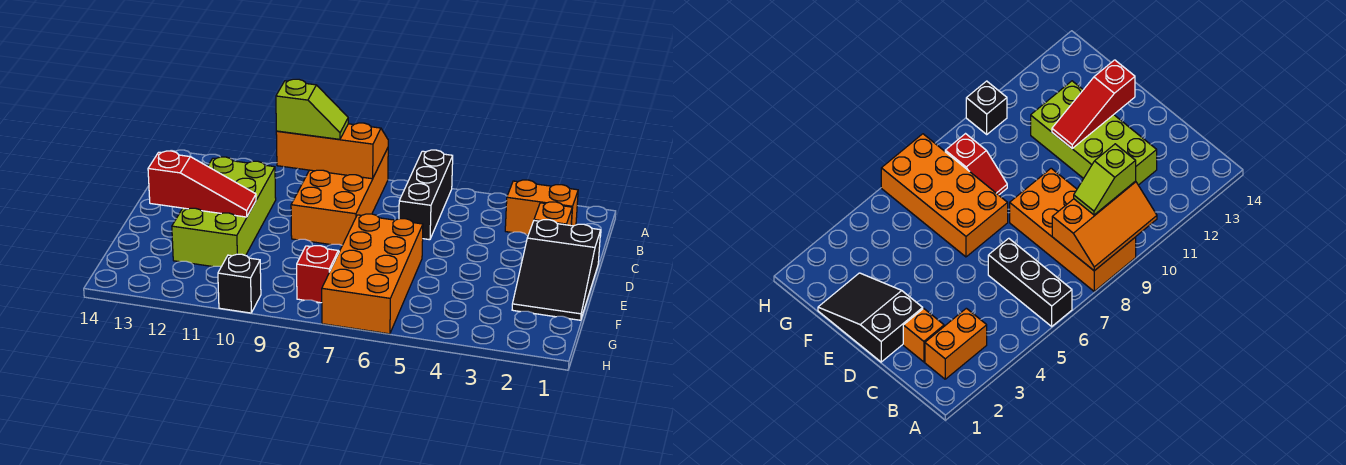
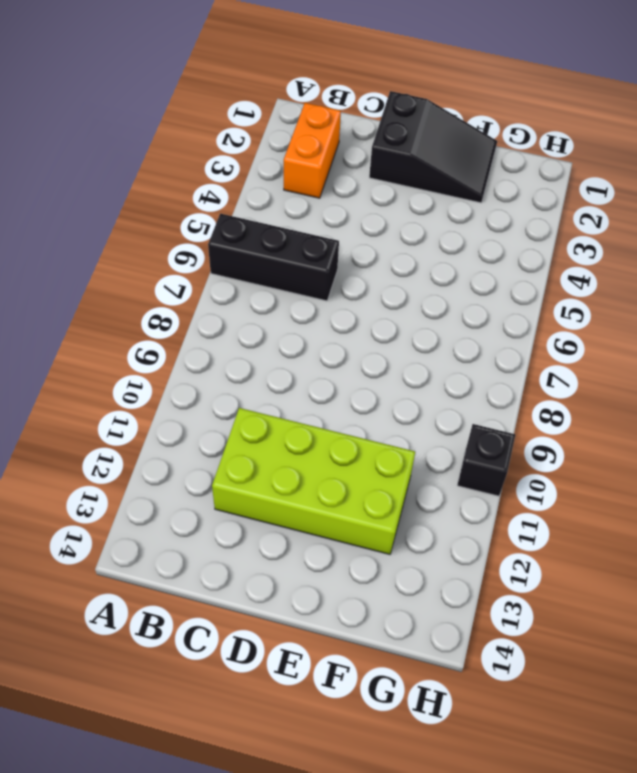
none -> orange 2x4 brick [291,148,388,245]
none -> orange 1x1 brick [534,202,572,226]
none -> orange 2x4 brick [322,214,423,334]

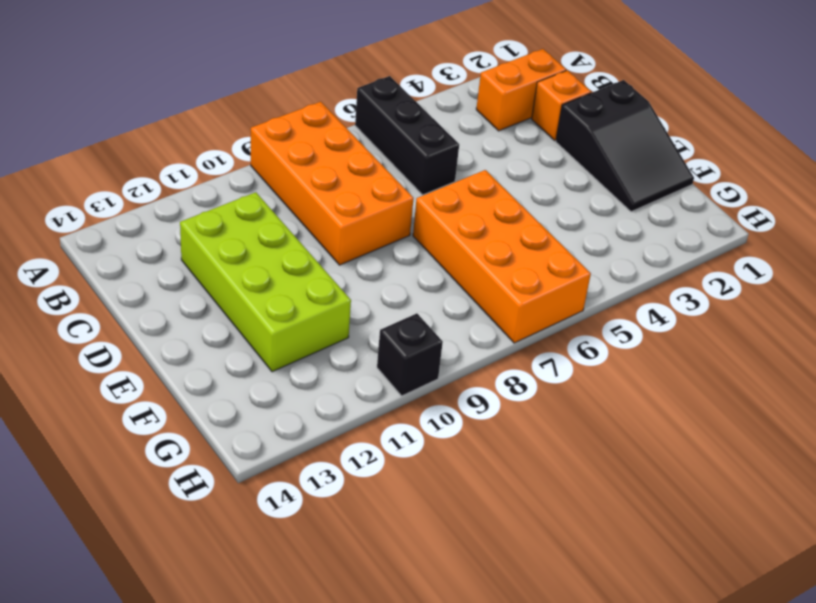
none -> red 1x2 slope [297,246,339,303]
none -> orange 2x3 slope [276,123,388,179]
none -> red 1x3 slope [148,151,256,217]

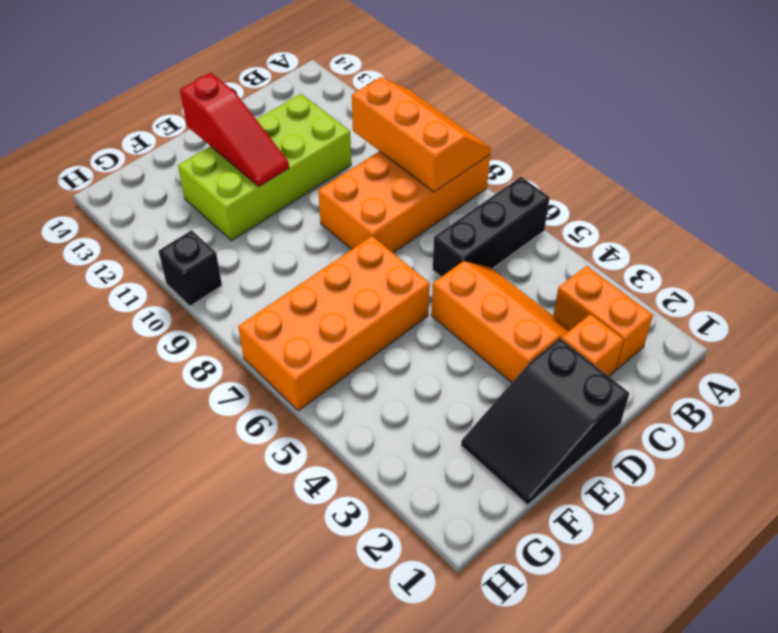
orange 2x3 slope [431,261,571,383] -> none
none -> red 1x2 slope [297,246,339,303]
none -> lime 1x2 slope [276,79,348,139]

